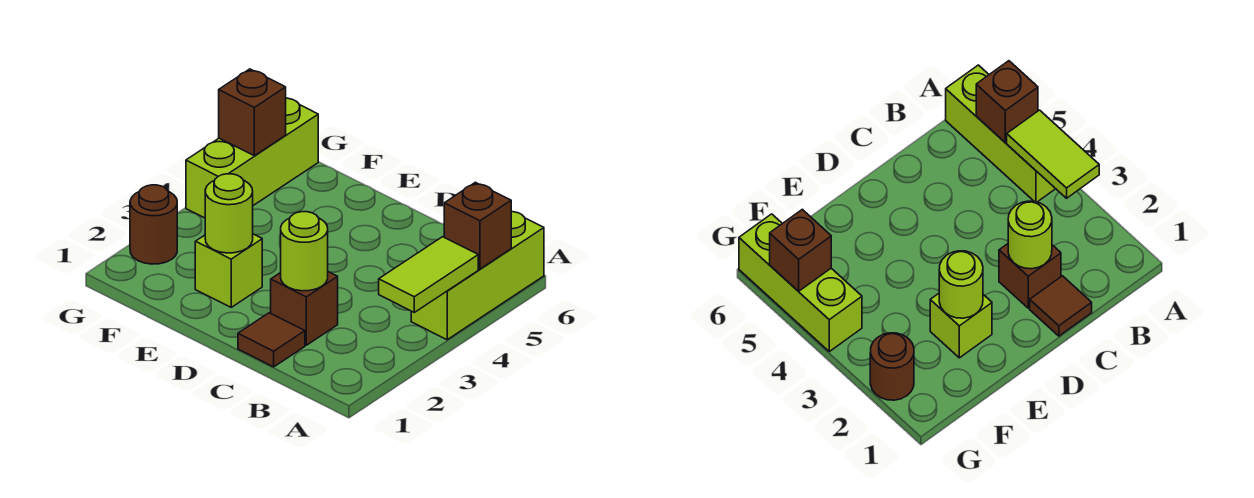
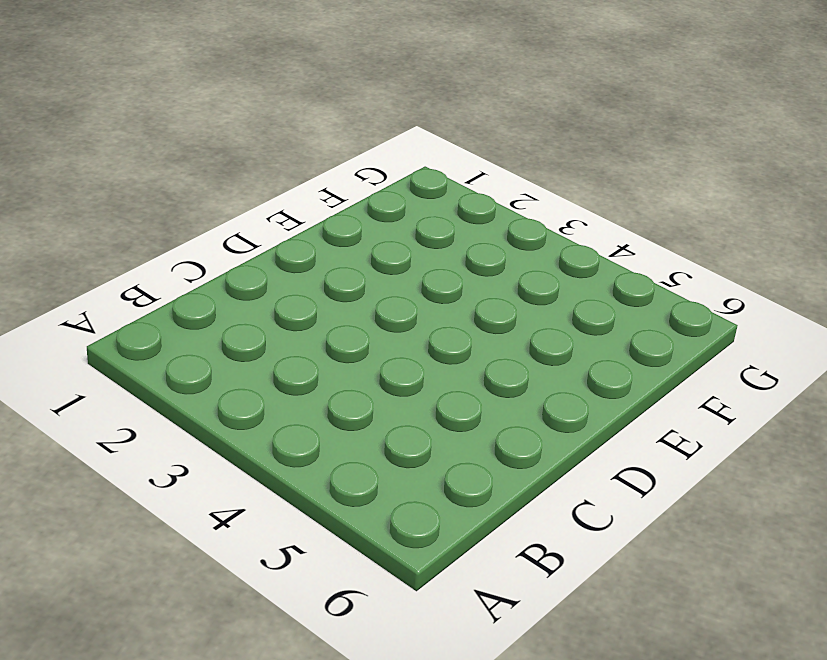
none -> lime 1x3 brick [411,212,544,340]
none -> brown 1x1 tile [238,313,305,367]

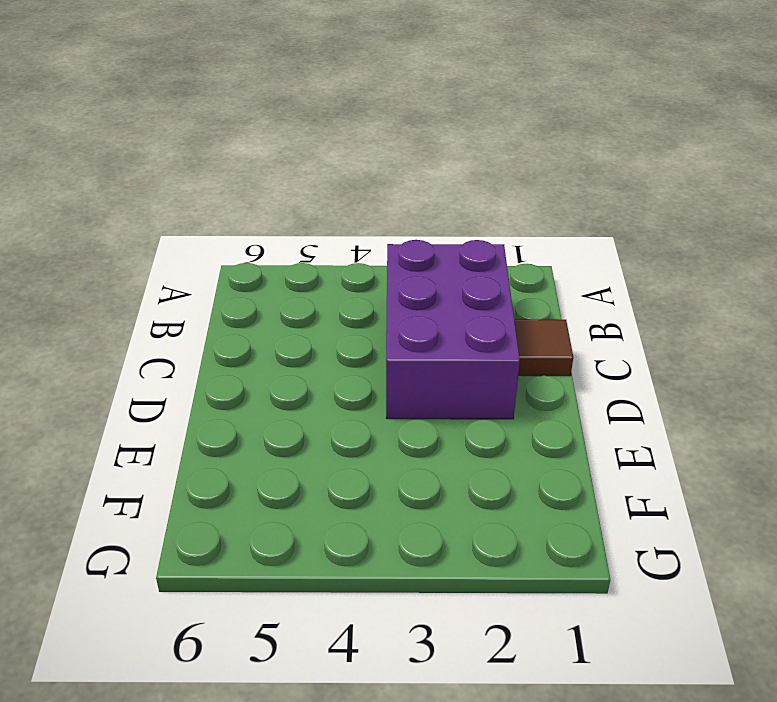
purple 2x3 brick [386,240,520,419] -> brown 1x1 brick [271,272,338,345]
none -> lime 1x3 brick [411,212,544,340]
none -> lime 1x1 brick [195,234,262,307]

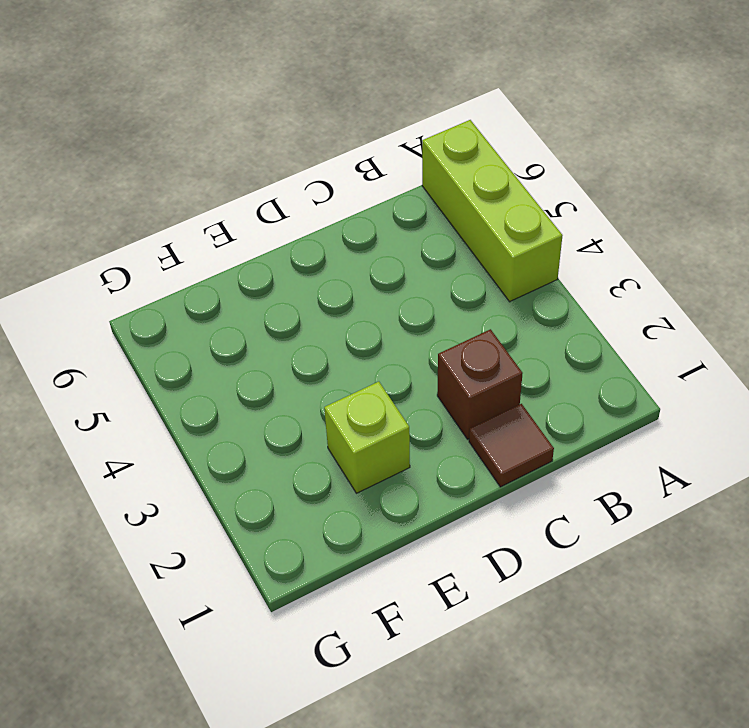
none -> brown 1x1 round brick [130,185,177,264]
none -> lime 1x3 brick [186,98,318,218]

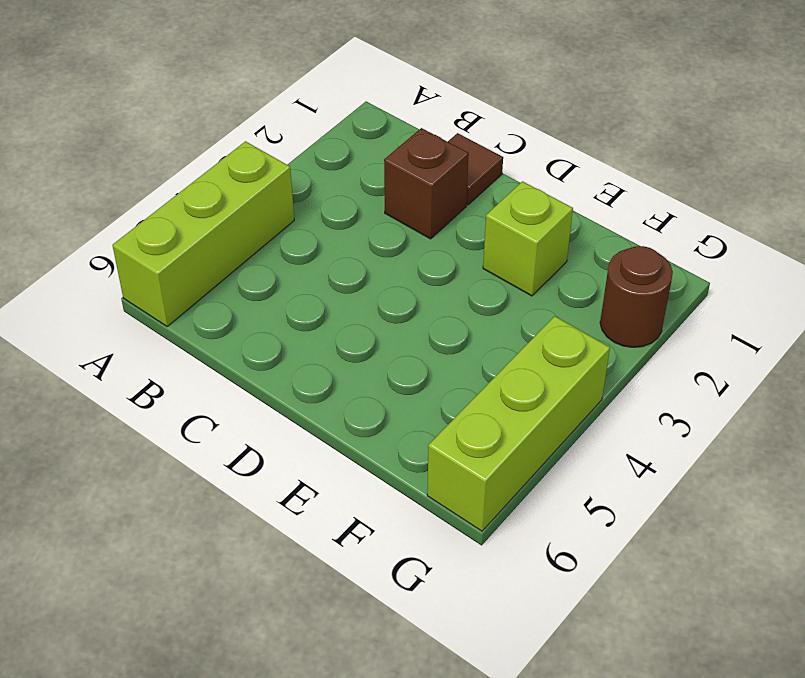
none -> lime 1x2 tile [379,237,478,312]
none -> brown 1x1 brick [444,182,512,269]

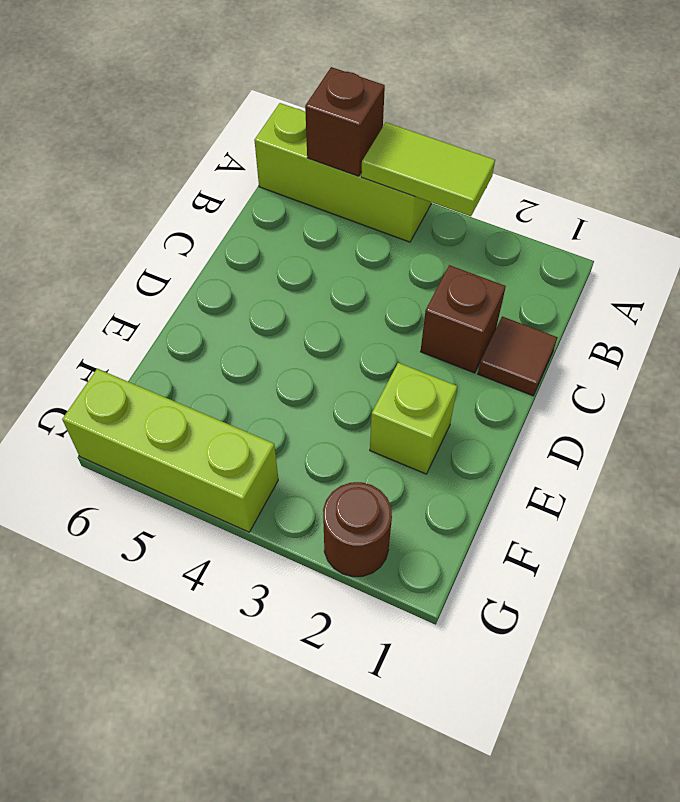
none -> lime 1x1 round brick [281,212,328,291]
none -> lime 1x1 round brick [205,174,253,253]

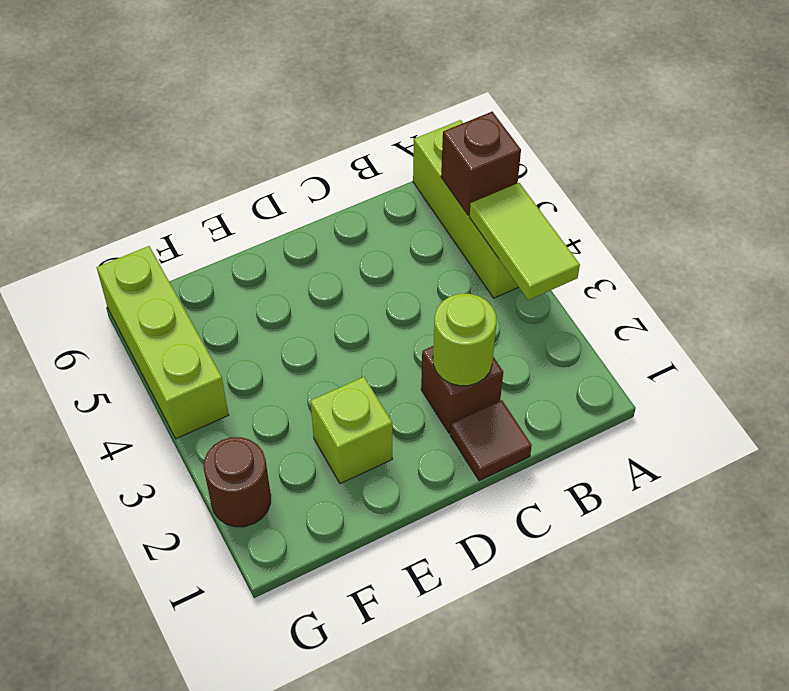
none -> lime 1x1 round brick [205,174,253,253]
none -> brown 1x1 brick [219,69,286,156]

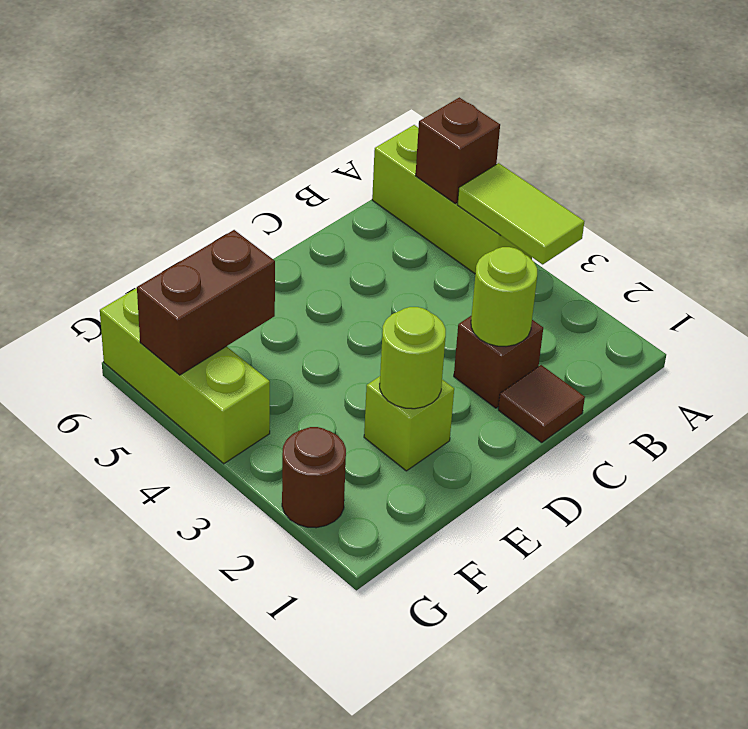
brown 1x2 brick [137,230,275,375] -> brown 1x1 brick [219,69,286,156]

